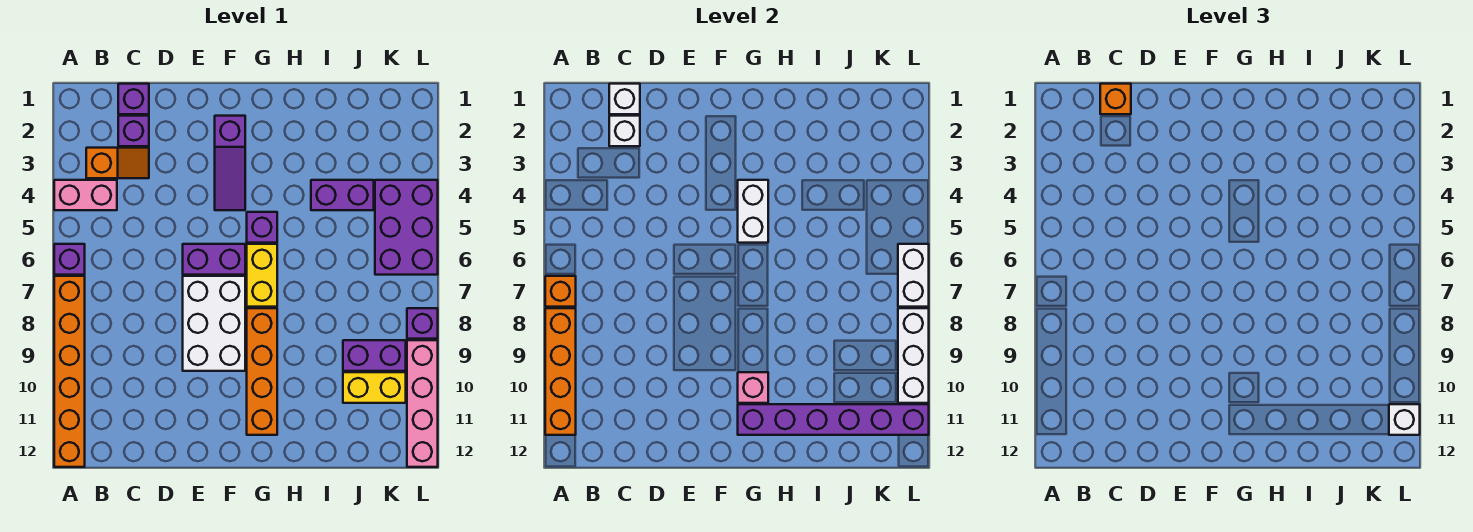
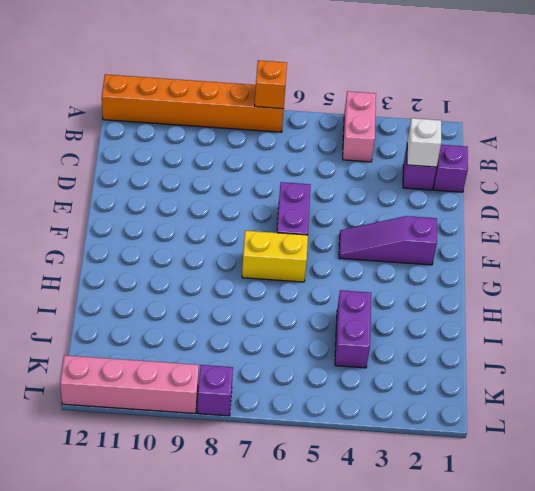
none -> purple 1x1 brick [54,244,85,275]
none -> orange 1x2 slope [86,148,149,178]
none -> white 2x3 brick [183,276,245,371]

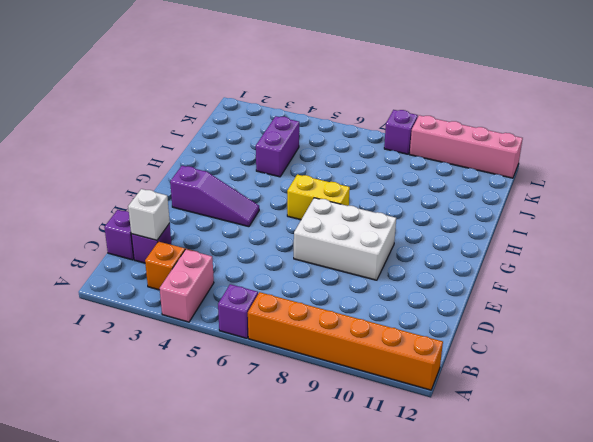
none -> purple 1x2 brick [183,244,245,275]
none -> purple 1x1 brick [247,212,277,243]
none -> orange 1x4 brick [247,308,277,435]

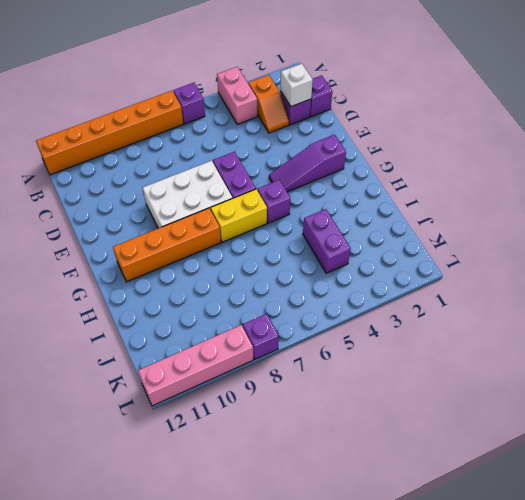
none -> purple 1x2 brick [343,340,406,371]
none -> yellow 1x2 brick [343,372,406,403]
none -> purple 2x3 brick [375,180,438,275]

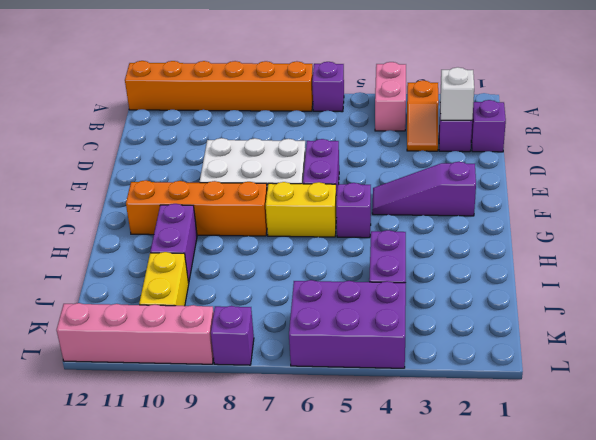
purple 1x2 brick [150,204,197,283] -> purple 1x2 brick moved to [343,340,406,371]
none -> orange 1x1 brick [545,276,576,307]
none -> orange 1x4 brick [545,308,576,435]
none -> white 1x1 brick [609,84,640,114]

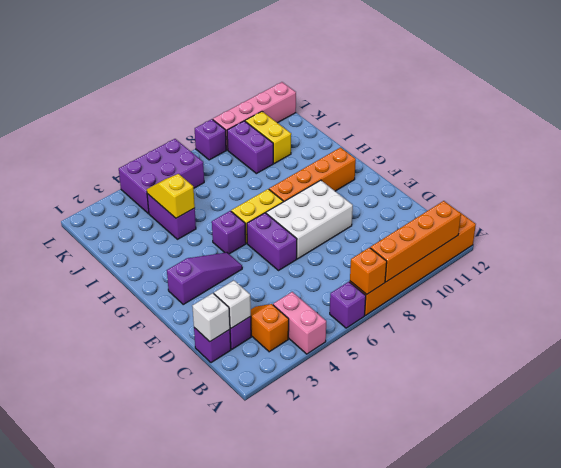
yellow 1x2 slope [147,174,195,218] -> none
none -> white 1x2 brick [738,180,768,243]
none -> pink 1x1 brick [738,372,768,403]
none -> purple 1x6 brick [738,404,929,435]

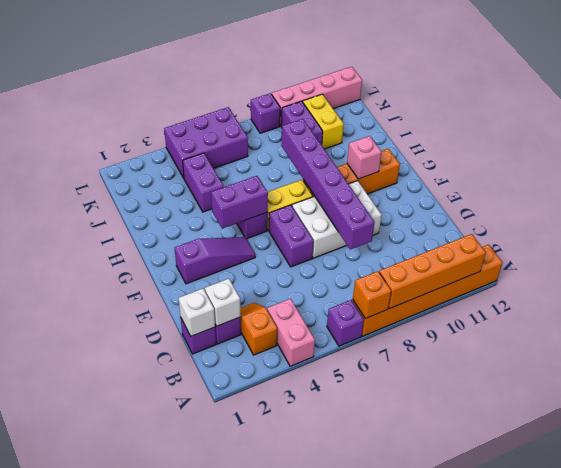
purple 1x6 brick [281,119,375,249] -> purple 1x6 brick moved to [738,404,929,435]
purple 1x2 brick [211,176,268,229] -> white 1x2 brick [738,180,768,243]
none -> white 1x2 brick [898,244,929,307]
none -> white 1x3 brick [898,308,929,403]
none -> orange 1x1 brick [1100,84,1131,114]

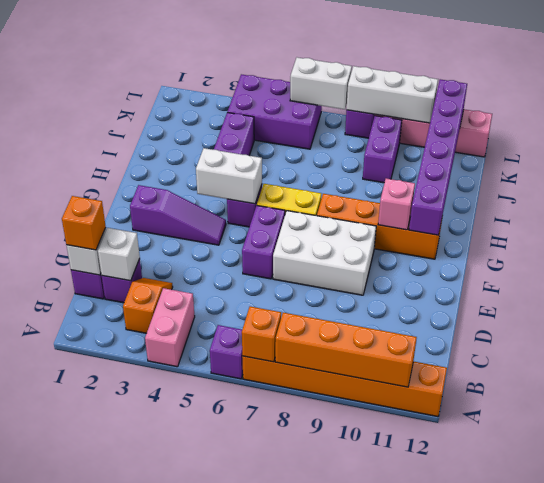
none -> yellow 1x2 brick [343,372,406,403]
none -> white 1x1 brick [1389,404,1420,435]

